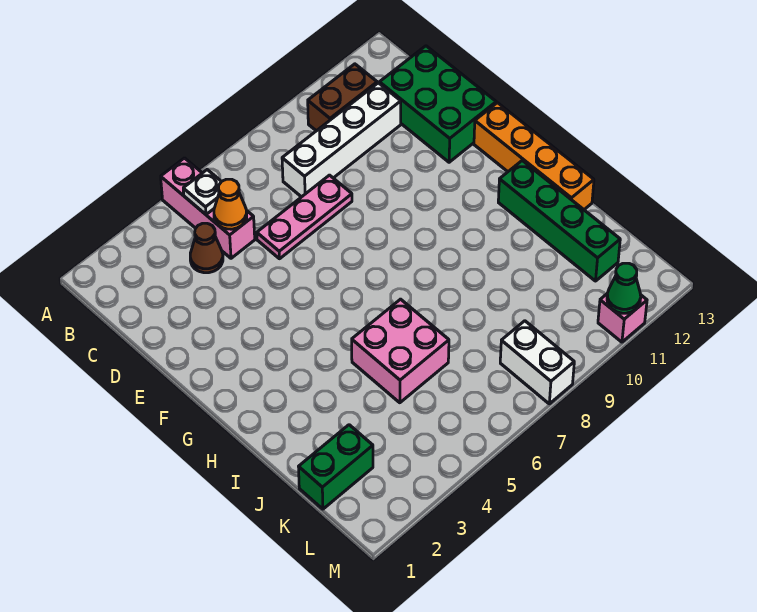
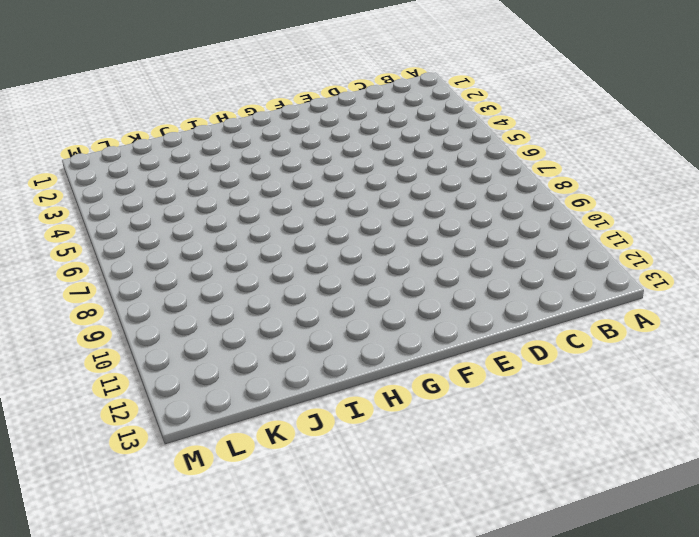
none -> pink 1x3 brick [161,158,255,258]
none -> brown 1x2 brick [308,64,377,131]
none -> brown 1x1 cone [190,223,223,273]

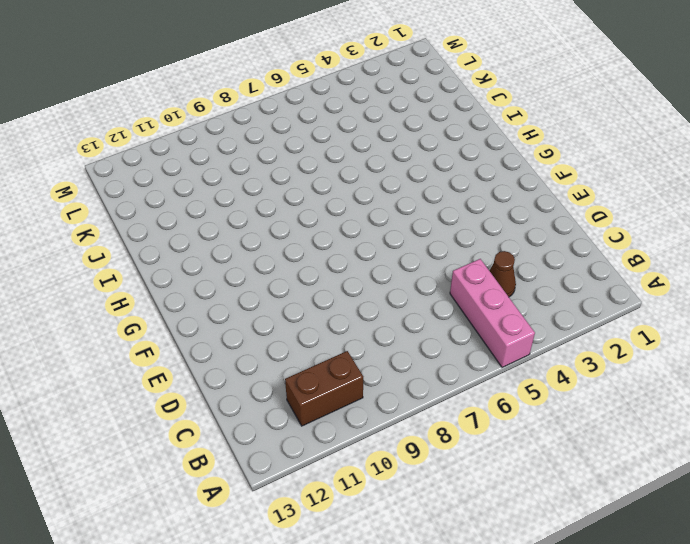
none -> white 1x4 brick [282,83,401,197]
none -> green 2x3 brick [379,46,496,162]
none -> pink 1x3 plate [257,175,352,259]

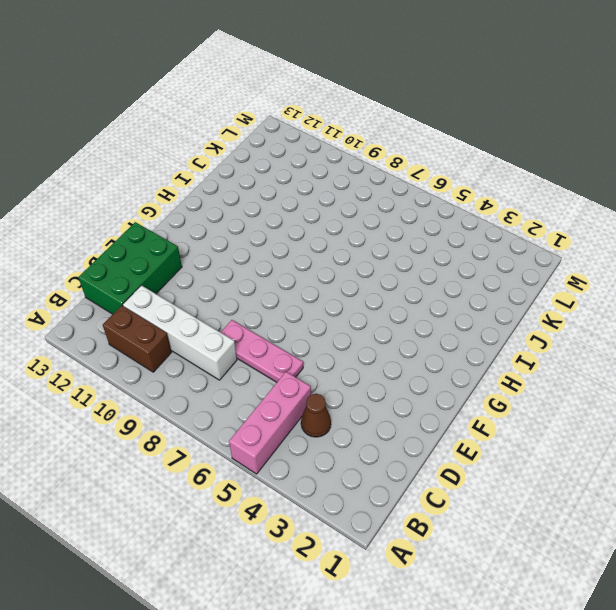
none -> orange 1x4 brick [474,103,594,209]
none -> green 1x4 brick [498,161,620,281]
none -> pink 2x2 brick [352,299,449,403]

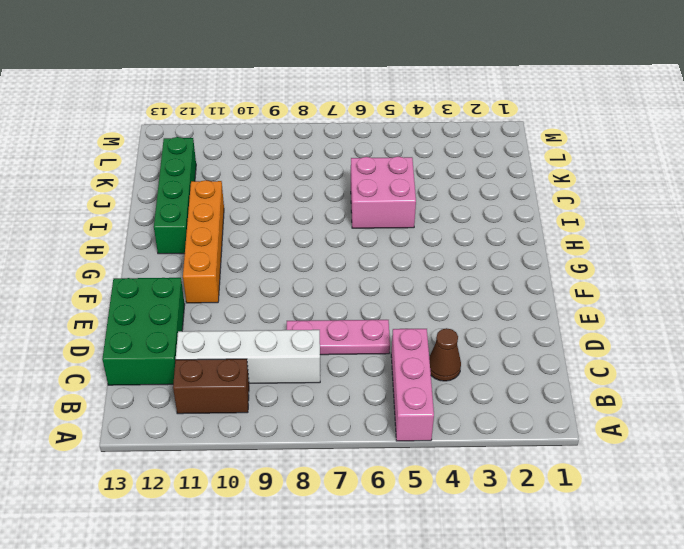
orange 1x4 brick [183,180,224,303] -> orange 1x4 brick moved to [474,103,594,209]
none -> green 1x2 brick [299,425,373,509]
none -> white 1x2 brick [500,321,574,404]
none -> pink 1x1 brick [598,294,647,342]

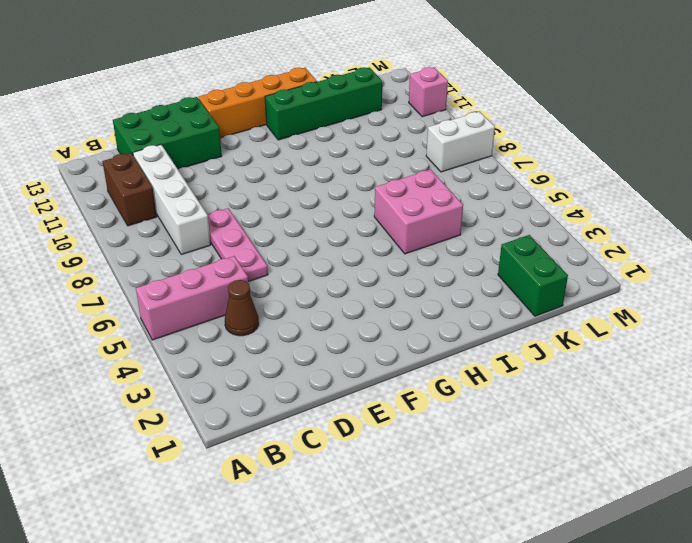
none -> white 1x1 plate [183,170,222,214]
none -> orange 1x1 cone [214,179,247,229]
none -> green 1x1 cone [607,263,641,313]

